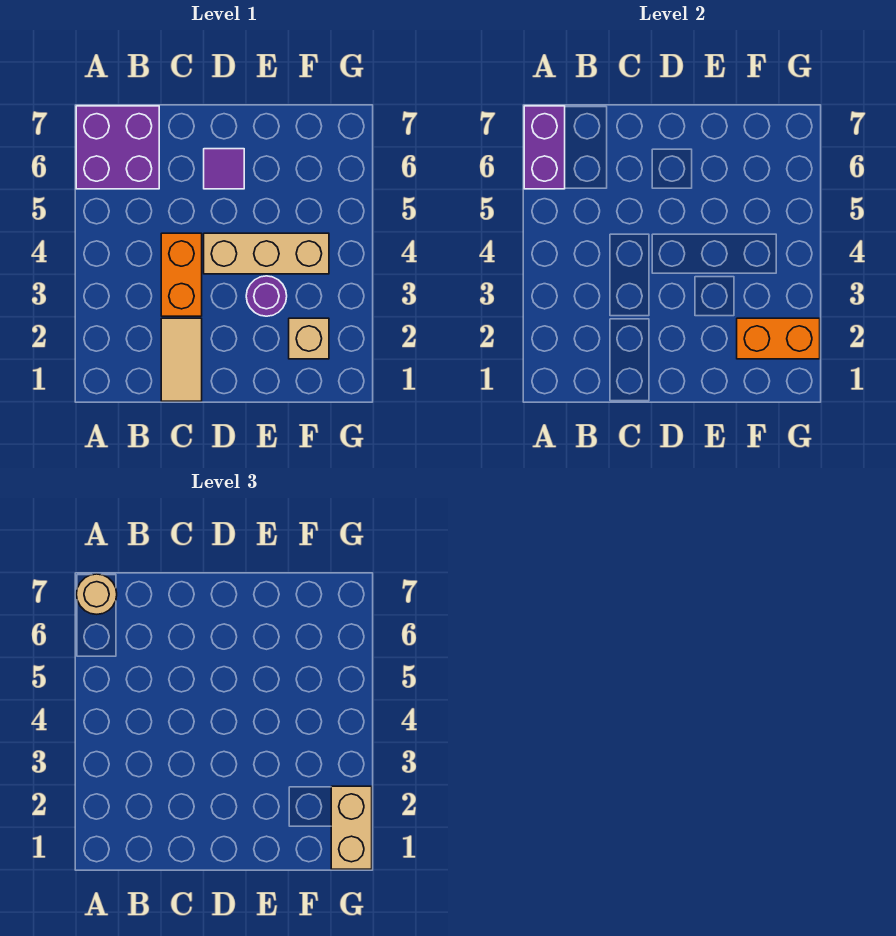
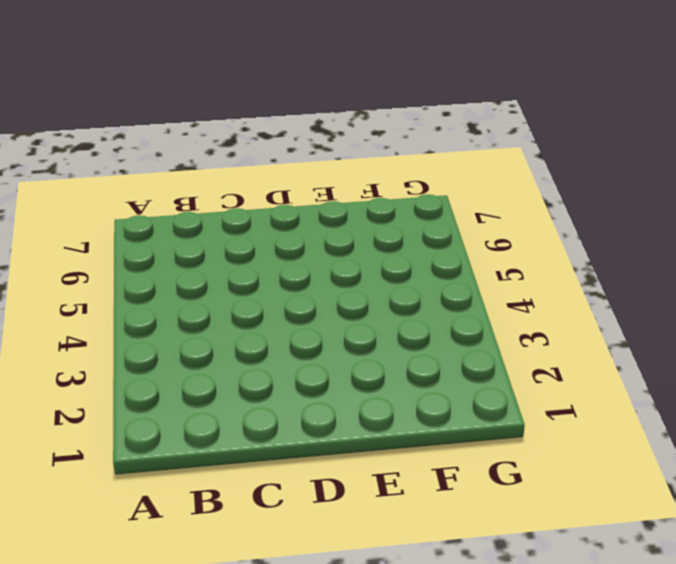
none -> purple 2x2 brick [76,106,159,189]
none -> tan 1x2 tile [161,318,202,401]

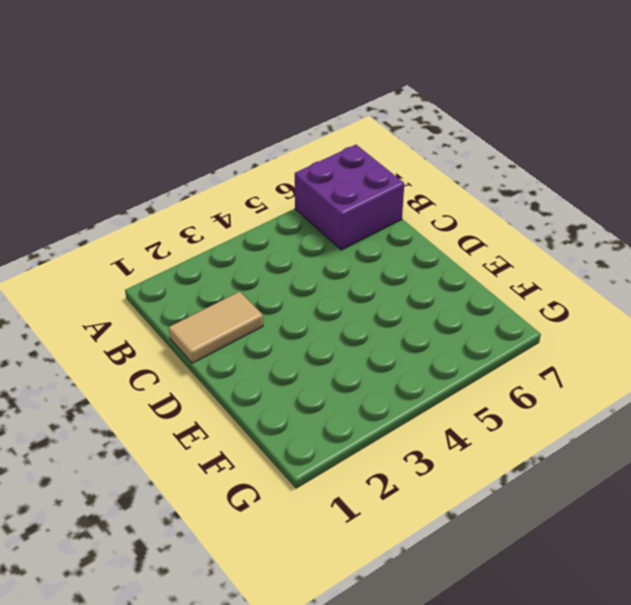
none -> orange 1x2 brick [161,233,202,316]
none -> tan 1x3 brick [204,233,329,274]

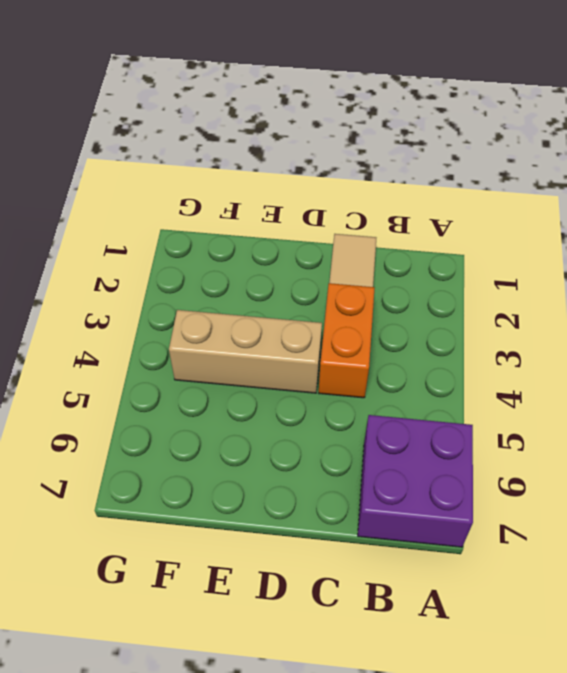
none -> purple 1x1 tile [204,149,244,189]
none -> purple 1x1 round brick [246,276,287,316]

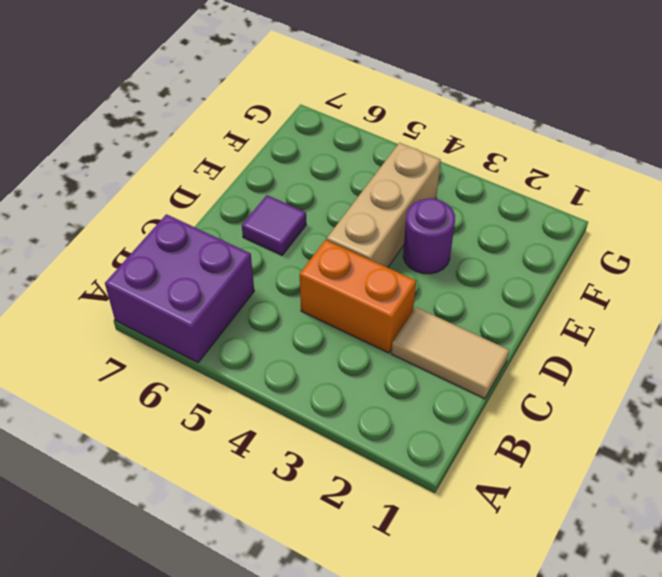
none -> tan 1x1 brick [289,318,329,359]
none -> purple 1x2 brick [524,106,565,189]

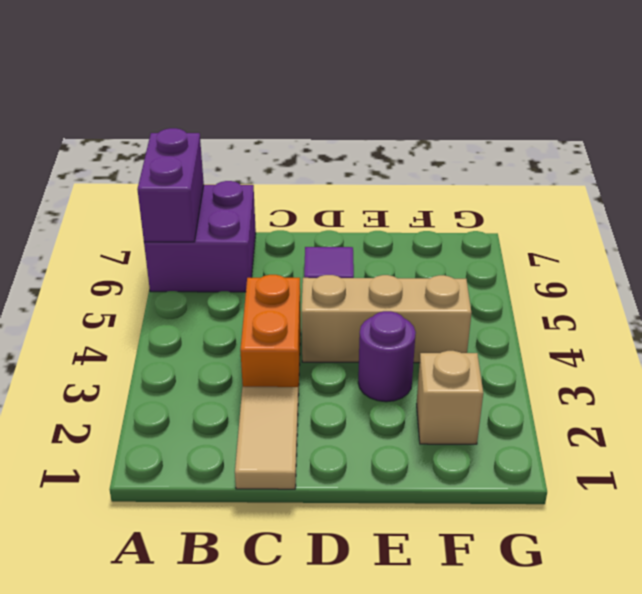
none -> orange 1x2 brick [737,318,820,359]
none -> tan 1x1 round brick [76,574,117,614]

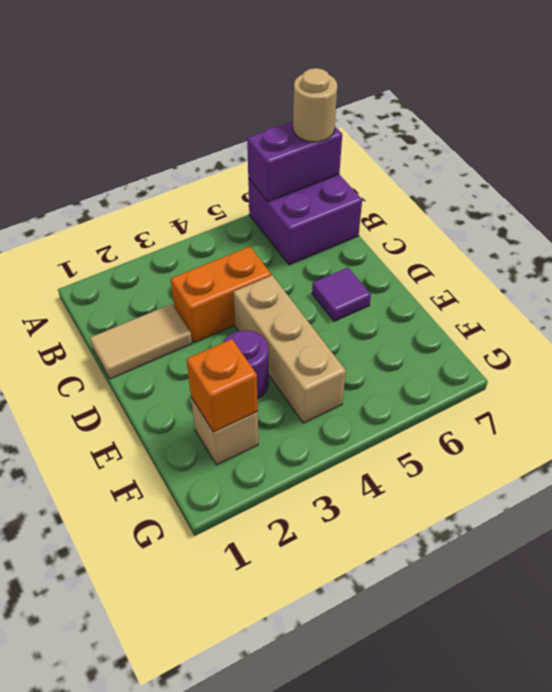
orange 1x1 brick [186,339,258,432] -> orange 1x2 brick [737,318,820,359]
none -> tan 1x2 brick [331,786,372,869]

